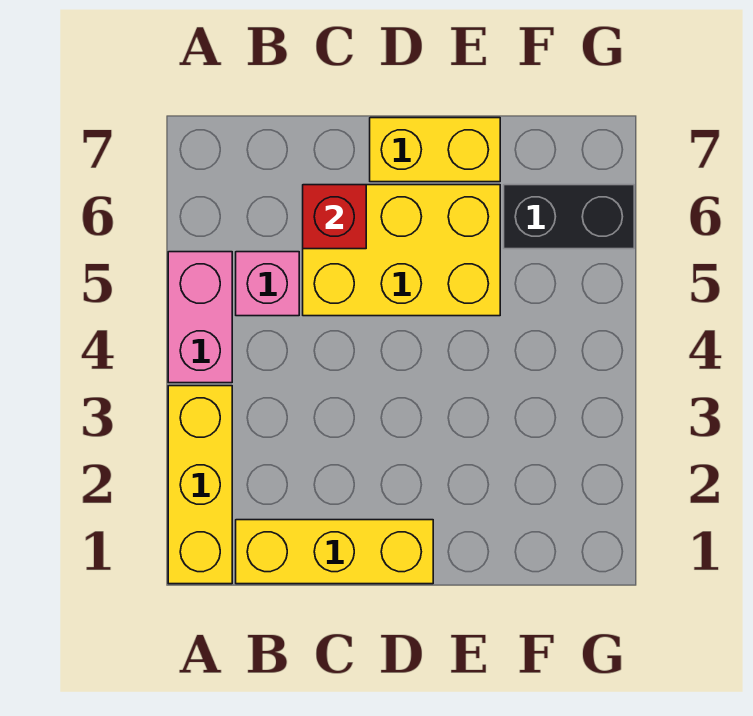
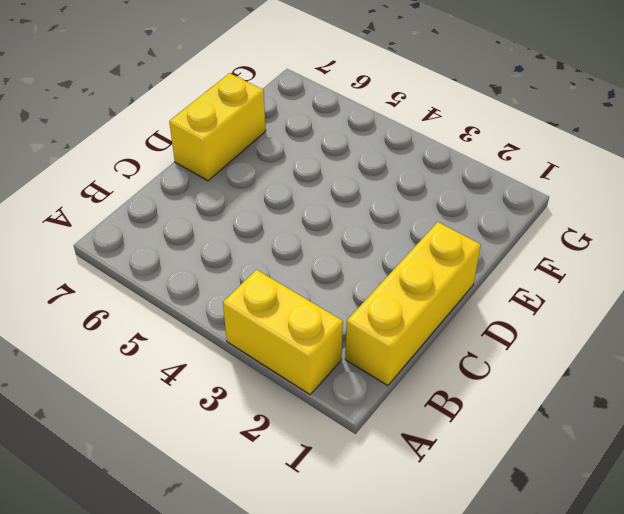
yellow 1x2 brick [223,270,343,394] -> yellow 1x3 brick [168,386,232,584]
none -> pink 1x2 brick [168,252,232,383]
none -> pink 1x1 brick [236,252,299,316]

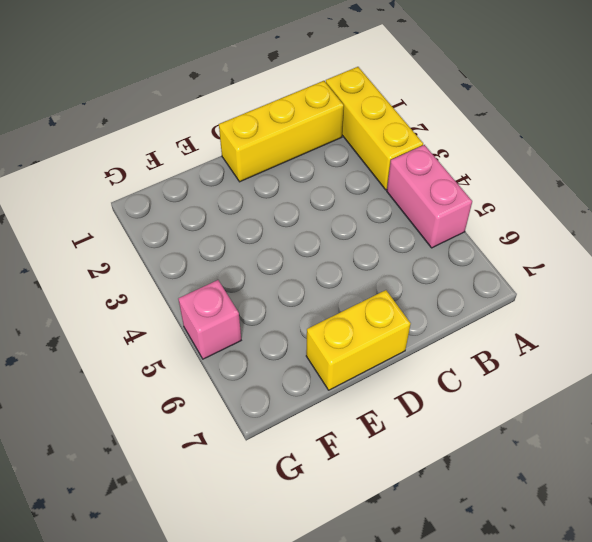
pink 1x1 brick [178,280,241,359] -> pink 1x1 brick moved to [236,252,299,316]
none -> yellow 2x3 brick [303,185,500,316]
none -> black 1x2 brick [504,185,634,249]

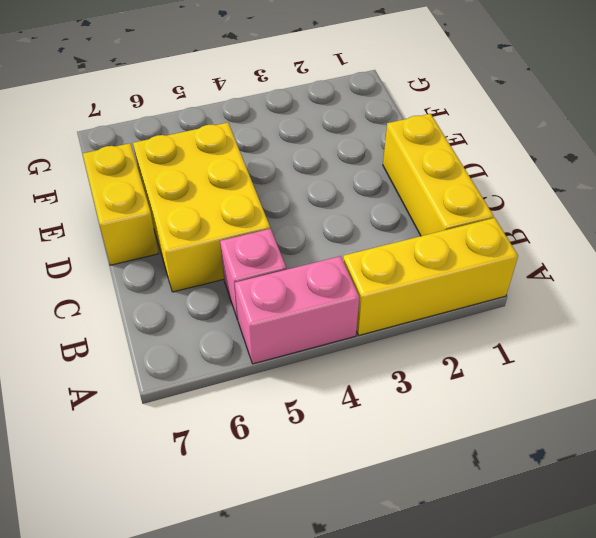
none -> black 1x2 brick [504,185,634,249]
none -> red 1x1 brick [303,185,366,249]

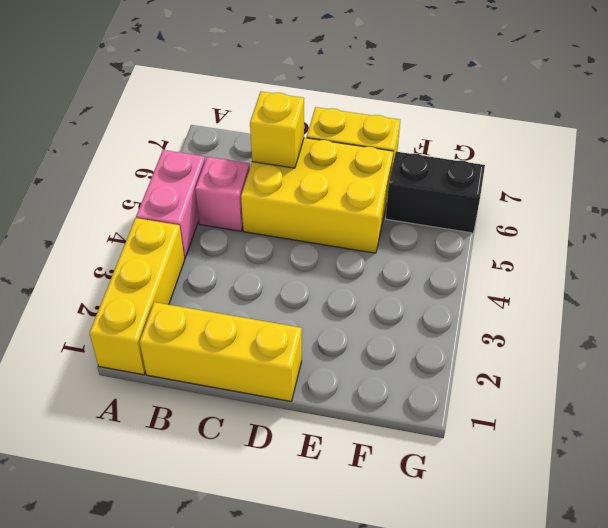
yellow 1x1 brick [250,92,304,168] -> red 1x1 brick [303,185,366,249]

